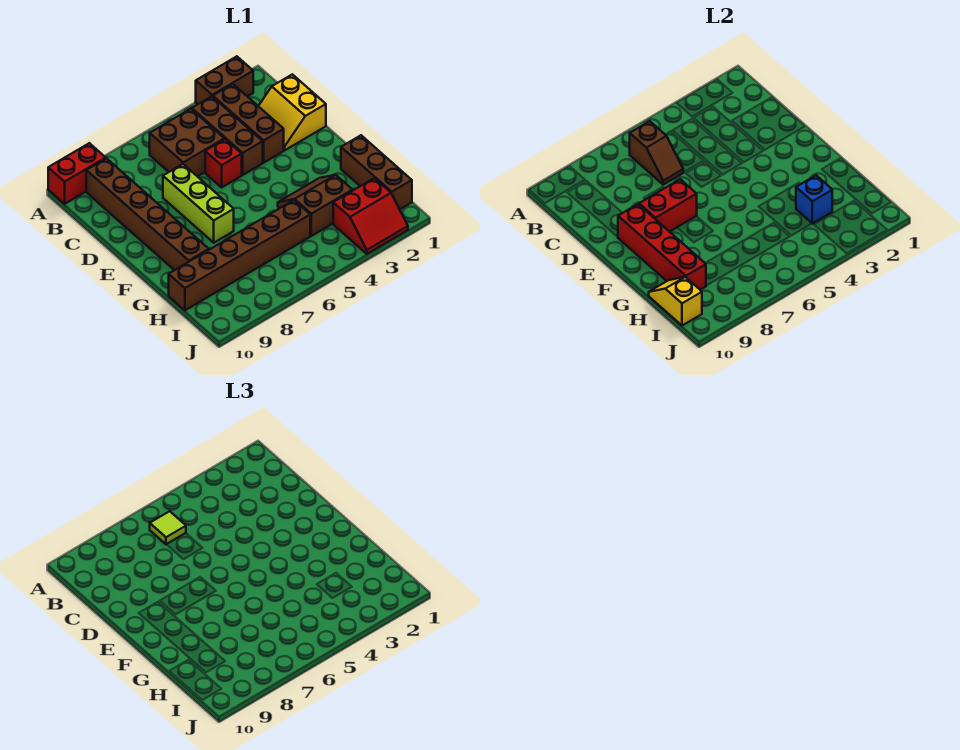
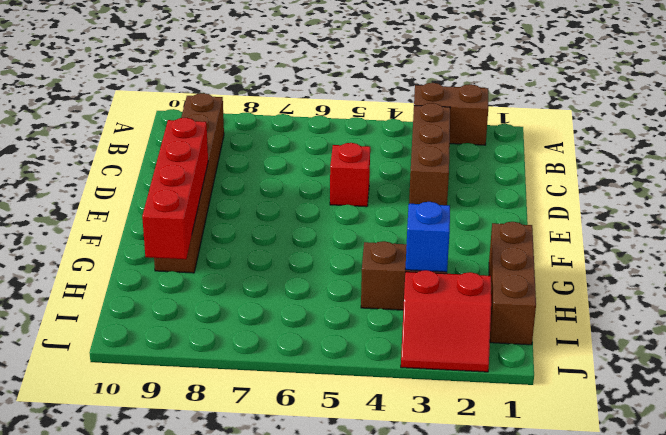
none -> red 1x2 brick [48,143,106,204]
none -> brown 1x3 brick [192,97,263,175]
none -> brown 2x2 brick [150,109,224,177]

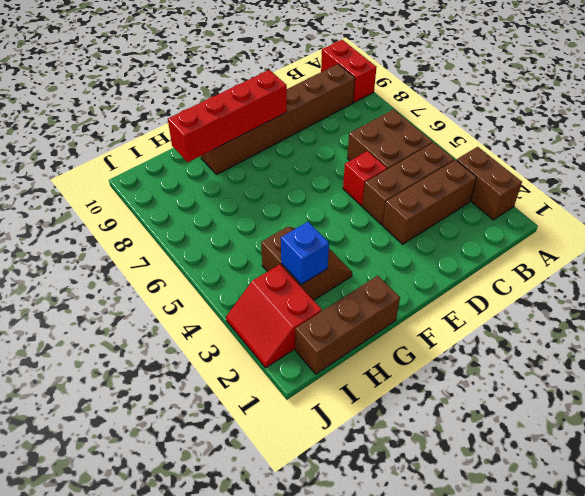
none -> yellow 2x2 slope [259,74,326,150]
none -> lime 1x3 brick [163,164,234,243]
none -> brown 1x6 brick [169,200,310,310]

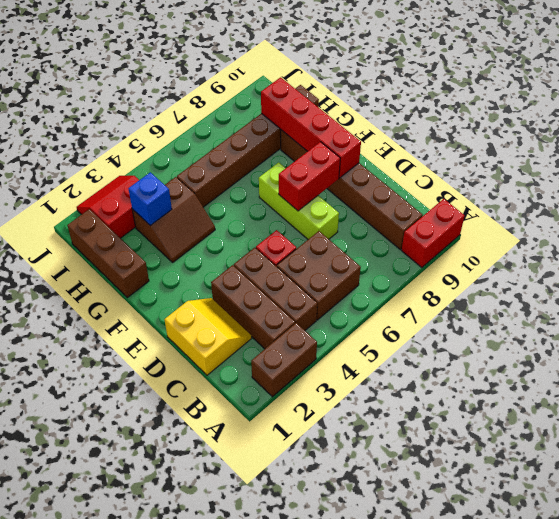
none -> brown 1x2 slope [630,121,683,185]
none -> yellow 1x2 slope [649,277,702,326]
none -> lime 1x1 tile [150,511,186,545]

